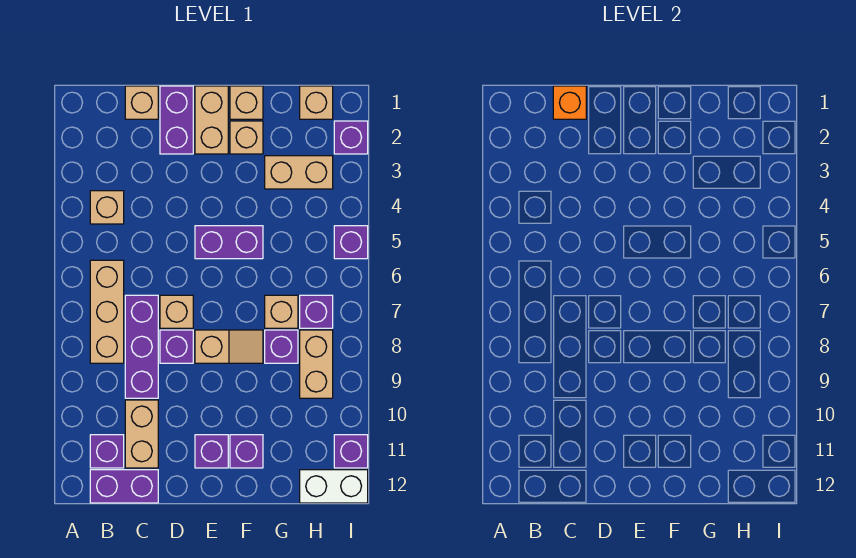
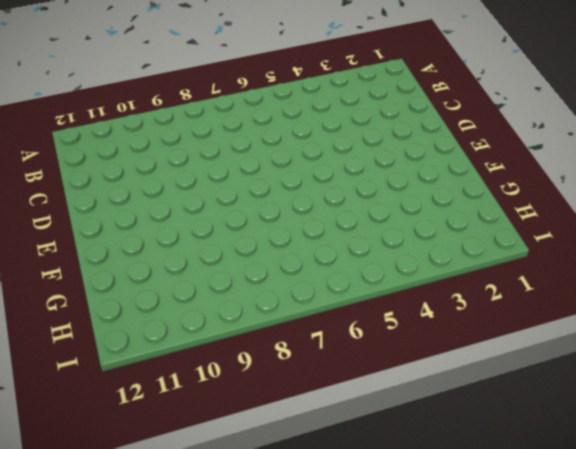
none -> tan 1x1 brick [90,191,124,224]
none -> tan 1x3 brick [90,260,124,363]
none -> purple 1x1 brick [90,435,124,468]

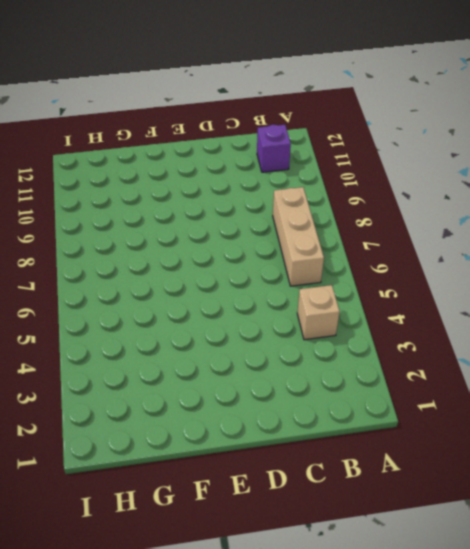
none -> purple 1x2 brick [90,470,158,503]
none -> tan 1x1 brick [125,86,158,119]
none -> purple 1x3 brick [125,295,158,398]

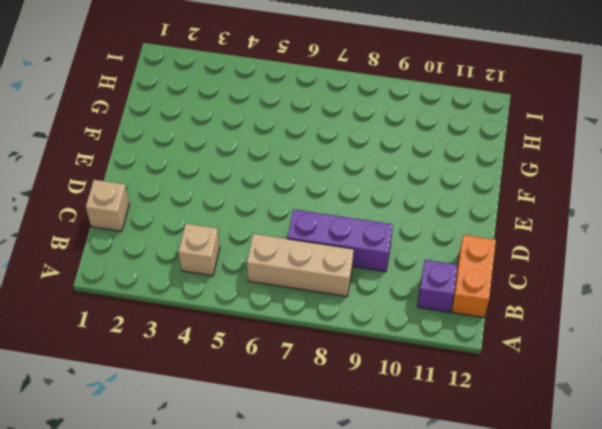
orange 1x2 brick [452,235,496,318] -> purple 1x2 brick [90,470,158,503]
none -> tan 1x2 brick [125,400,158,468]
none -> purple 1x2 brick [160,86,193,154]
none -> tan 1x1 brick [160,295,193,328]

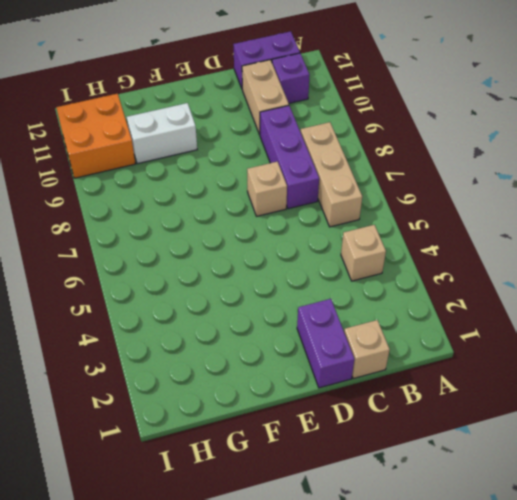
white 1x2 brick [127,103,197,164] -> white 1x2 brick moved to [300,470,368,503]
orange 2x2 brick [56,94,135,178] -> purple 1x1 brick [334,435,368,468]
none -> purple 1x1 brick [160,330,193,363]
none -> tan 1x2 brick [195,86,228,154]
none -> purple 1x2 brick [195,226,263,259]

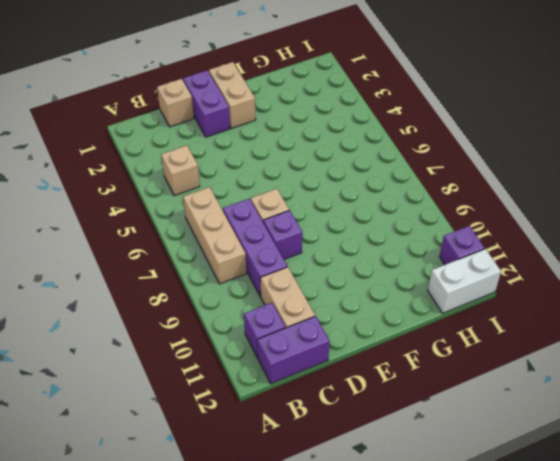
none -> purple 1x2 brick [195,226,263,259]
none -> tan 1x2 slope [195,330,263,363]
none -> purple 1x1 brick [195,435,228,468]

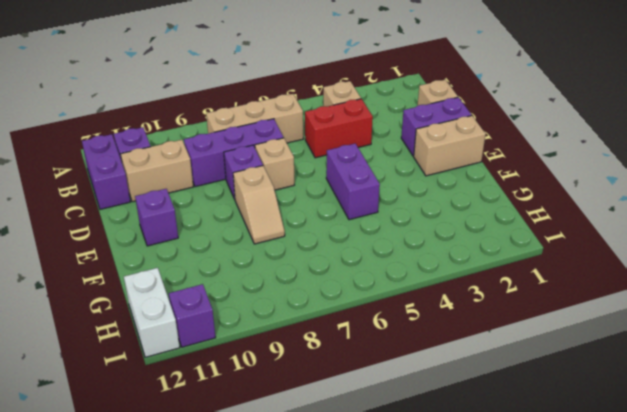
red 1x2 brick [305,99,373,158] -> none
none -> tan 1x1 brick [230,86,263,119]
none -> tan 1x1 brick [230,121,263,154]
none -> purple 1x1 brick [230,435,263,468]

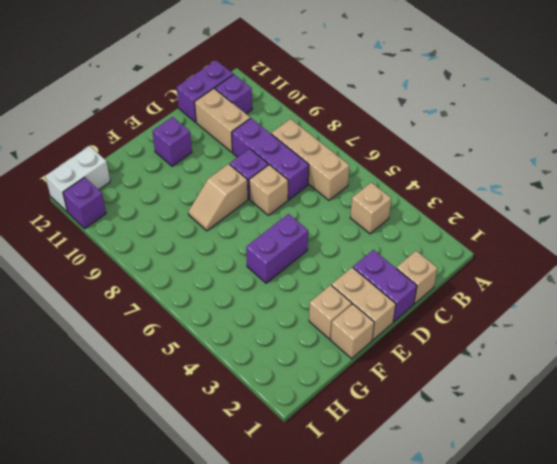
none -> purple 1x1 brick [230,435,263,468]
none -> tan 1x2 brick [265,156,333,189]
none -> tan 1x1 brick [265,295,298,328]

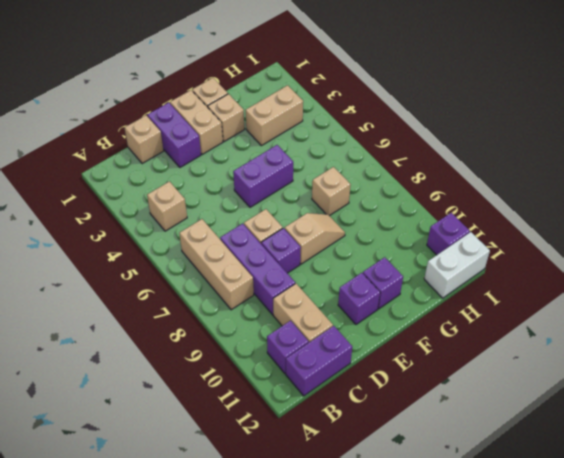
none -> purple 1x1 brick [265,330,298,363]
none -> tan 1x1 brick [300,86,333,119]
none -> purple 1x1 brick [300,295,333,328]

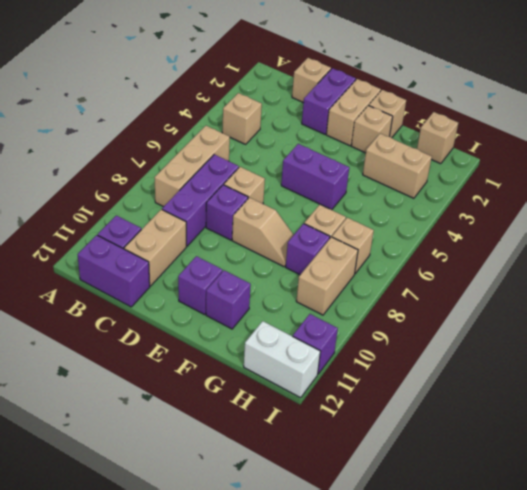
tan 1x1 brick [332,218,374,274] -> purple 1x1 brick [300,295,333,328]
none -> purple 1x1 brick [334,121,368,154]
none -> purple 1x1 brick [334,226,368,259]
none -> orange 1x1 brick [553,86,586,119]

